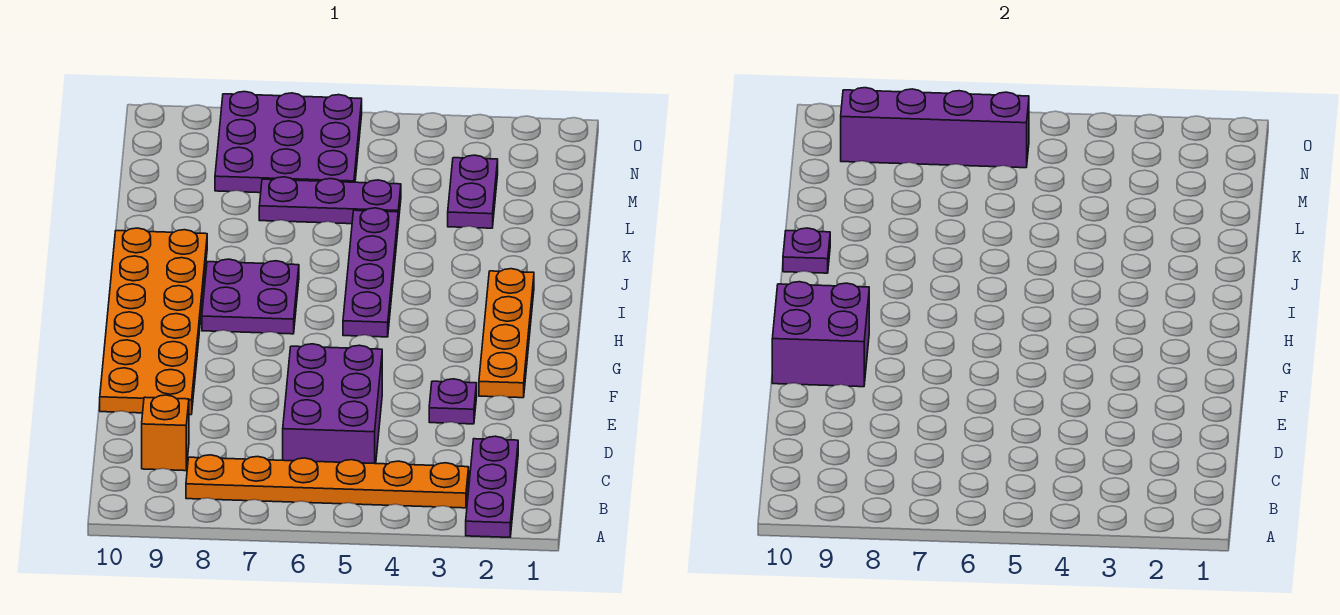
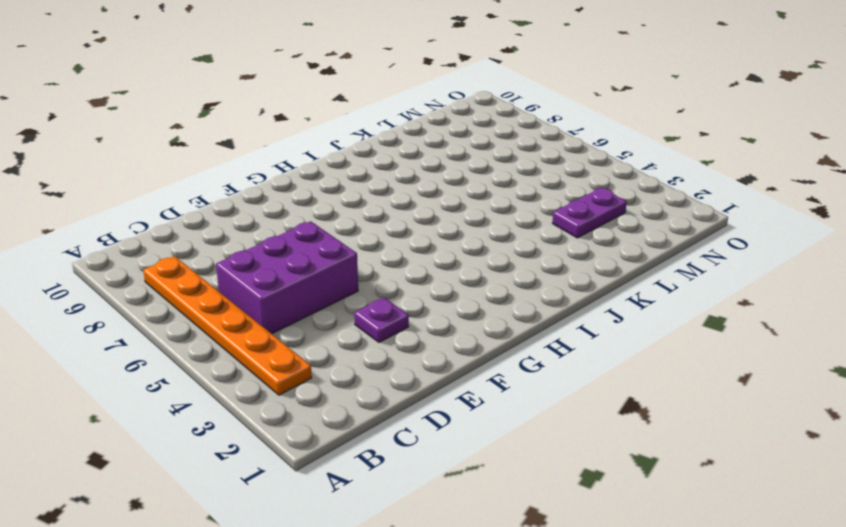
none -> purple 1x3 plate [466,436,518,537]
none -> orange 1x1 brick [142,395,189,471]
none -> orange 2x6 plate [100,228,207,415]

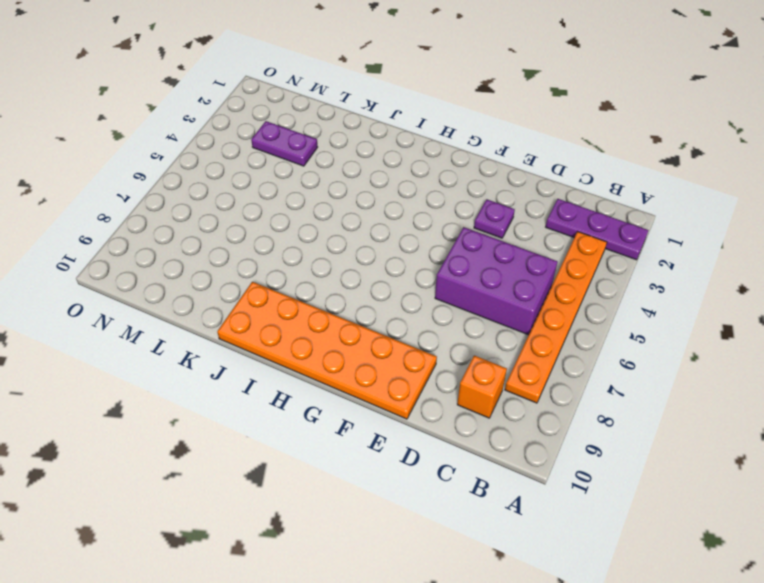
none -> orange 1x4 plate [479,269,534,398]
none -> purple 1x4 plate [343,208,398,337]
none -> purple 2x2 plate [202,259,299,334]

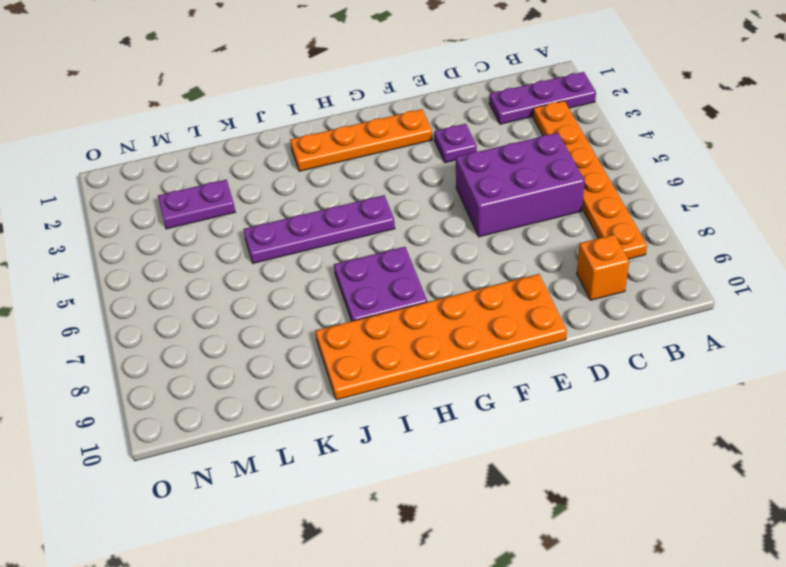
none -> purple 1x3 plate [259,177,401,224]
none -> purple 3x3 plate [215,92,362,193]
none -> purple 2x2 brick [772,282,869,387]

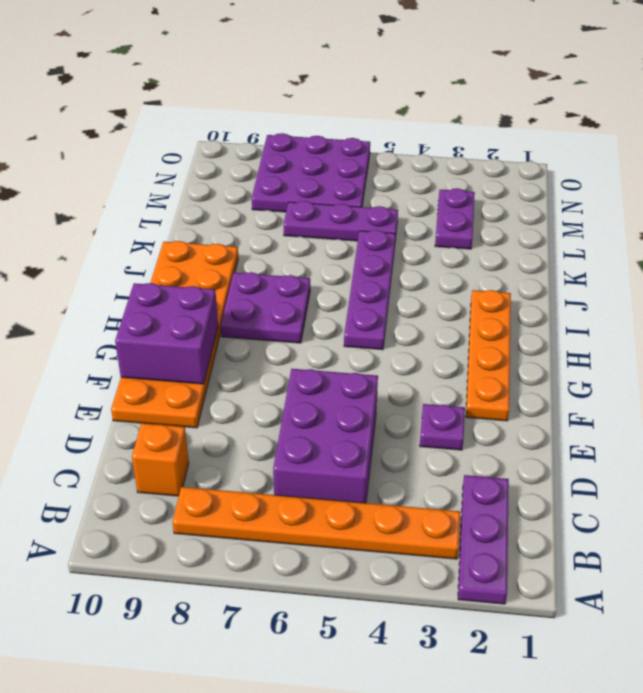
none -> purple 1x1 plate [783,228,830,273]
none -> purple 1x4 brick [841,88,1029,168]

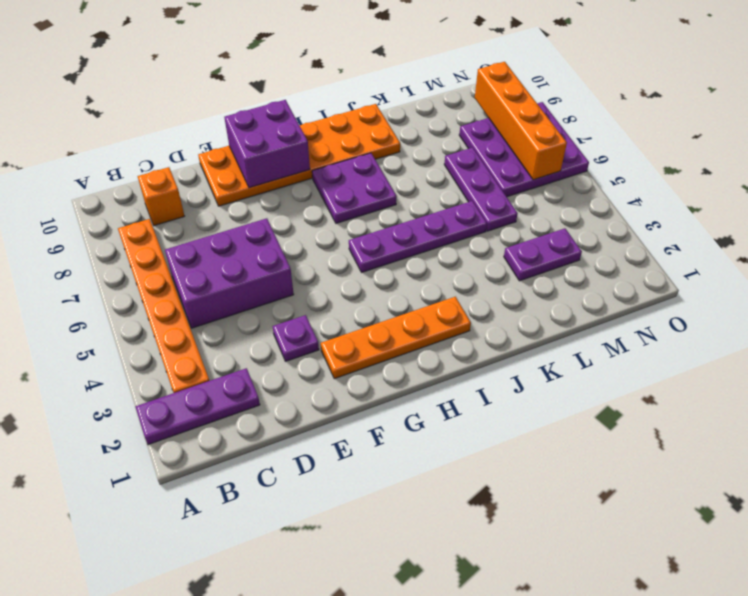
orange 1x4 brick [475,62,567,180] -> purple 1x4 brick [841,88,1029,168]
none -> purple 1x1 plate [783,228,830,273]

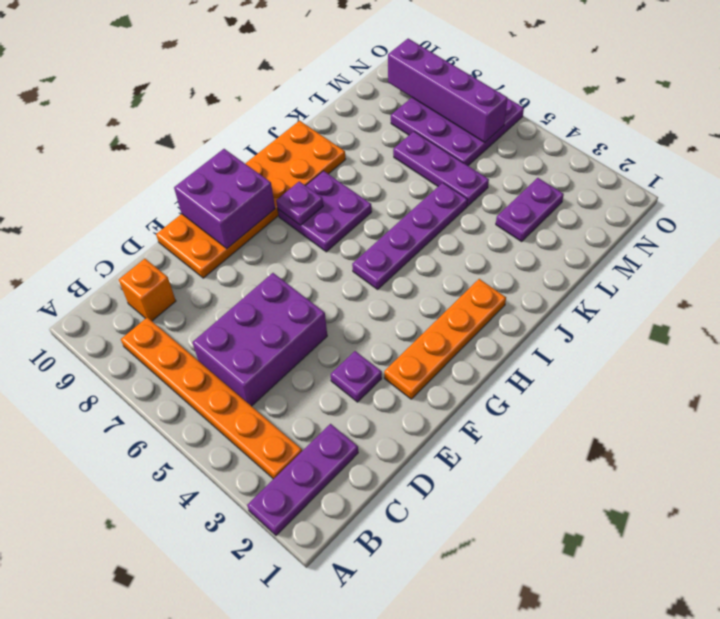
purple 1x1 plate [276,181,323,225] -> purple 1x1 plate moved to [783,228,830,273]

